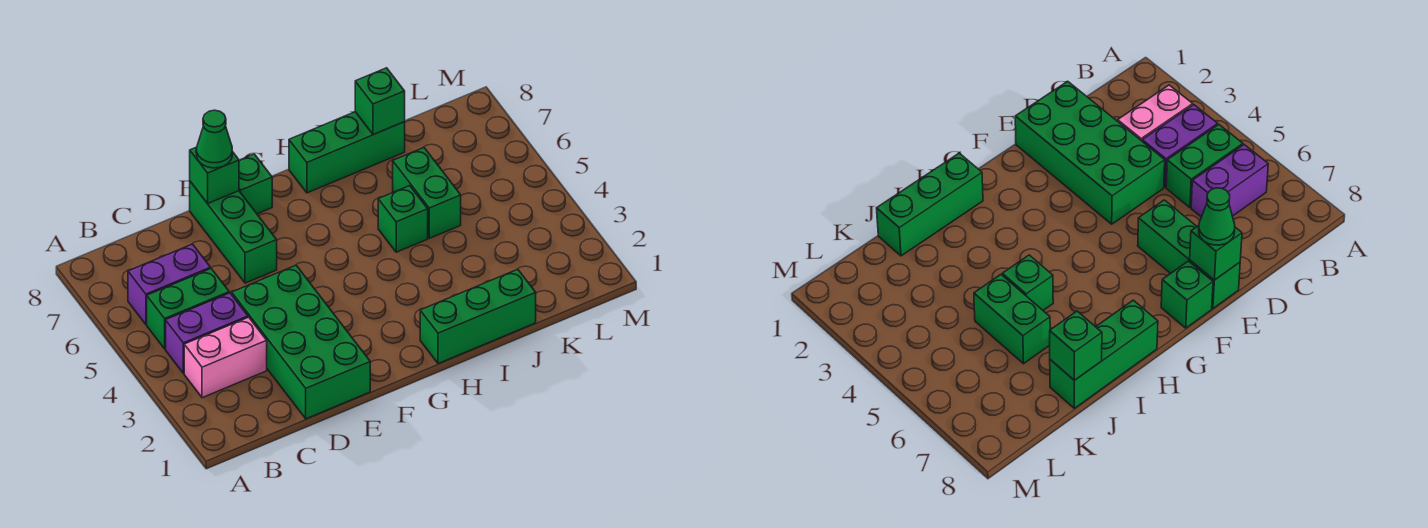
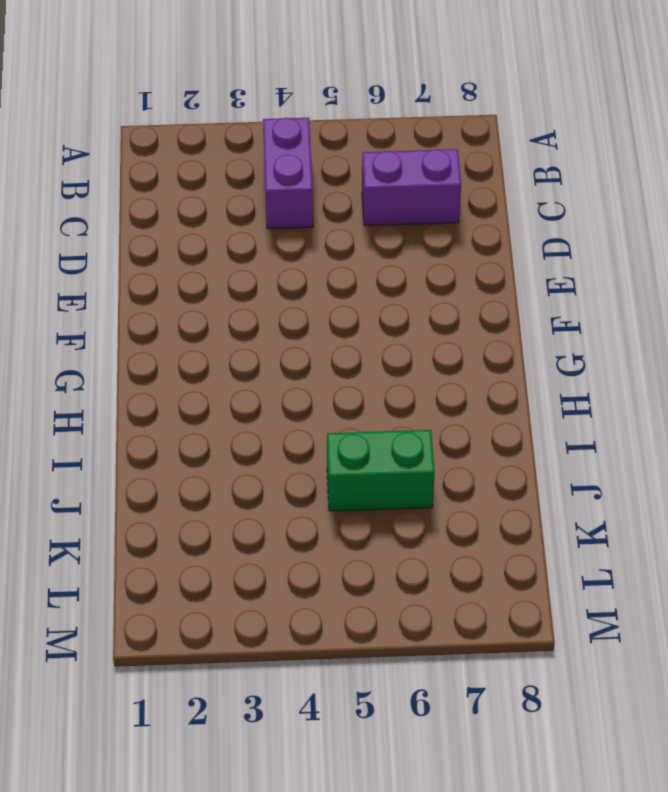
purple 1x2 brick [362,149,461,226] -> purple 1x2 brick turned to [128,244,211,324]
none -> pink 1x2 brick [184,317,267,398]
none -> green 1x2 brick [147,269,229,349]
none -> green 2x4 brick [232,265,370,419]

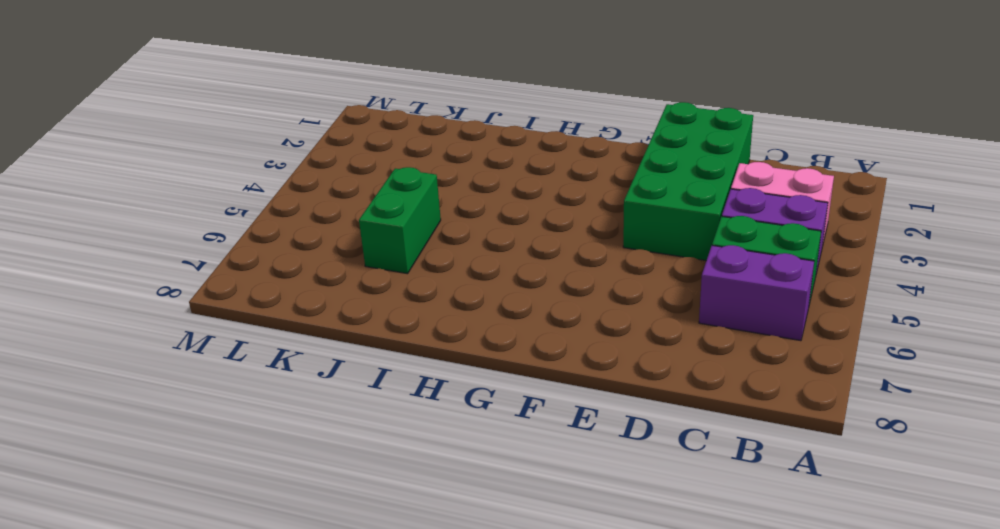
none -> green 1x3 brick [190,182,277,283]
none -> green 1x1 brick [239,154,272,214]
none -> green 1x3 brick [420,269,536,364]

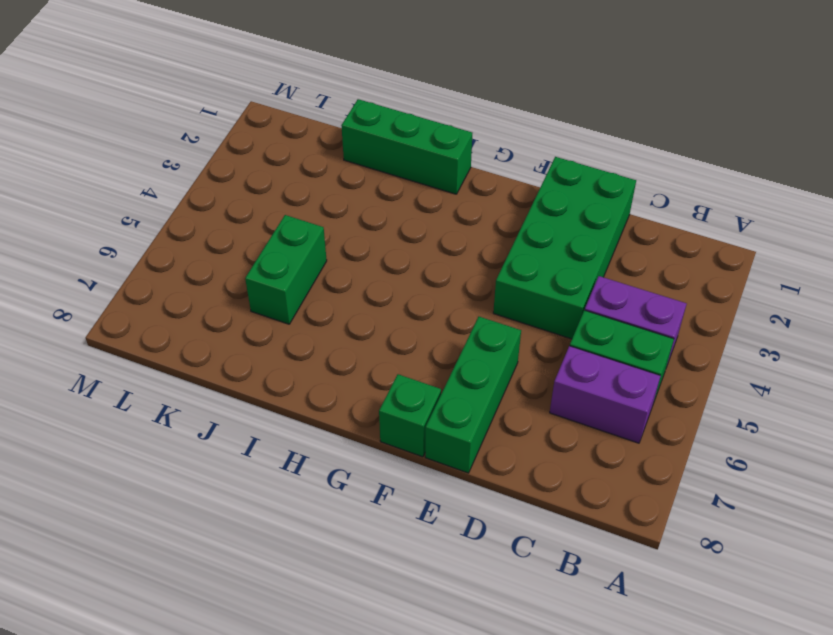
none -> pink 1x2 brick [184,317,267,398]
none -> green 1x3 brick [289,112,405,193]
none -> green 1x1 brick [378,186,428,252]

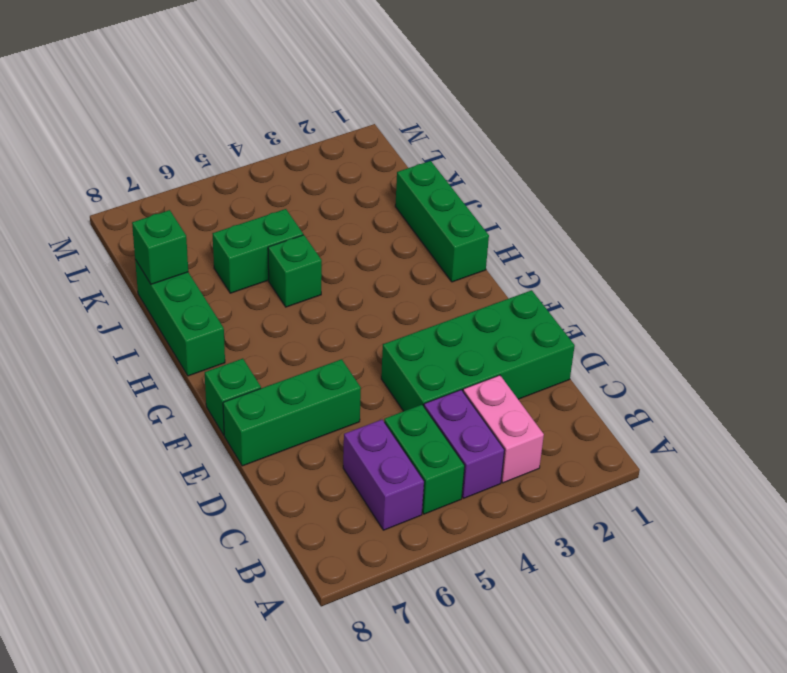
none -> green 1x1 brick [190,147,239,203]
none -> green 1x1 cone [196,110,232,168]

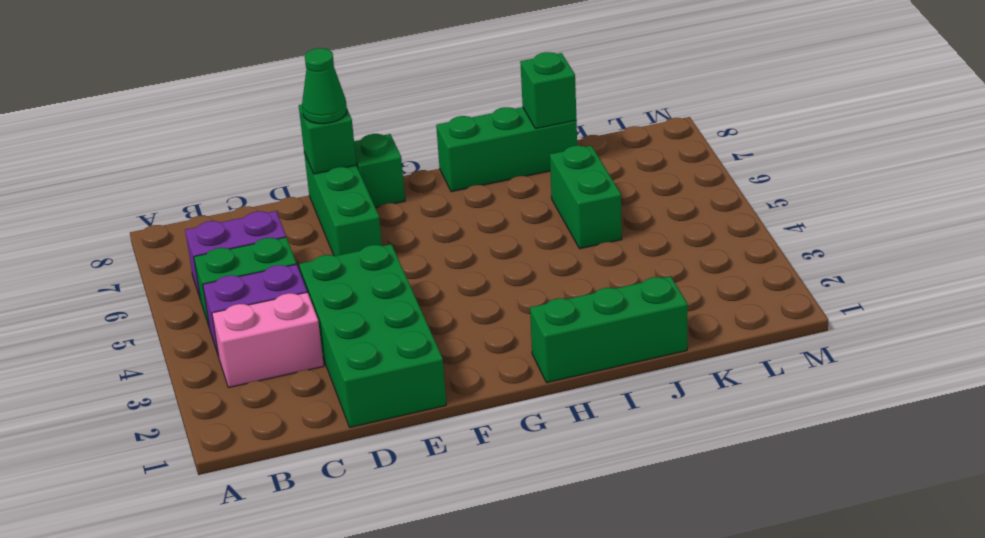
none -> green 1x1 brick [378,186,428,252]

